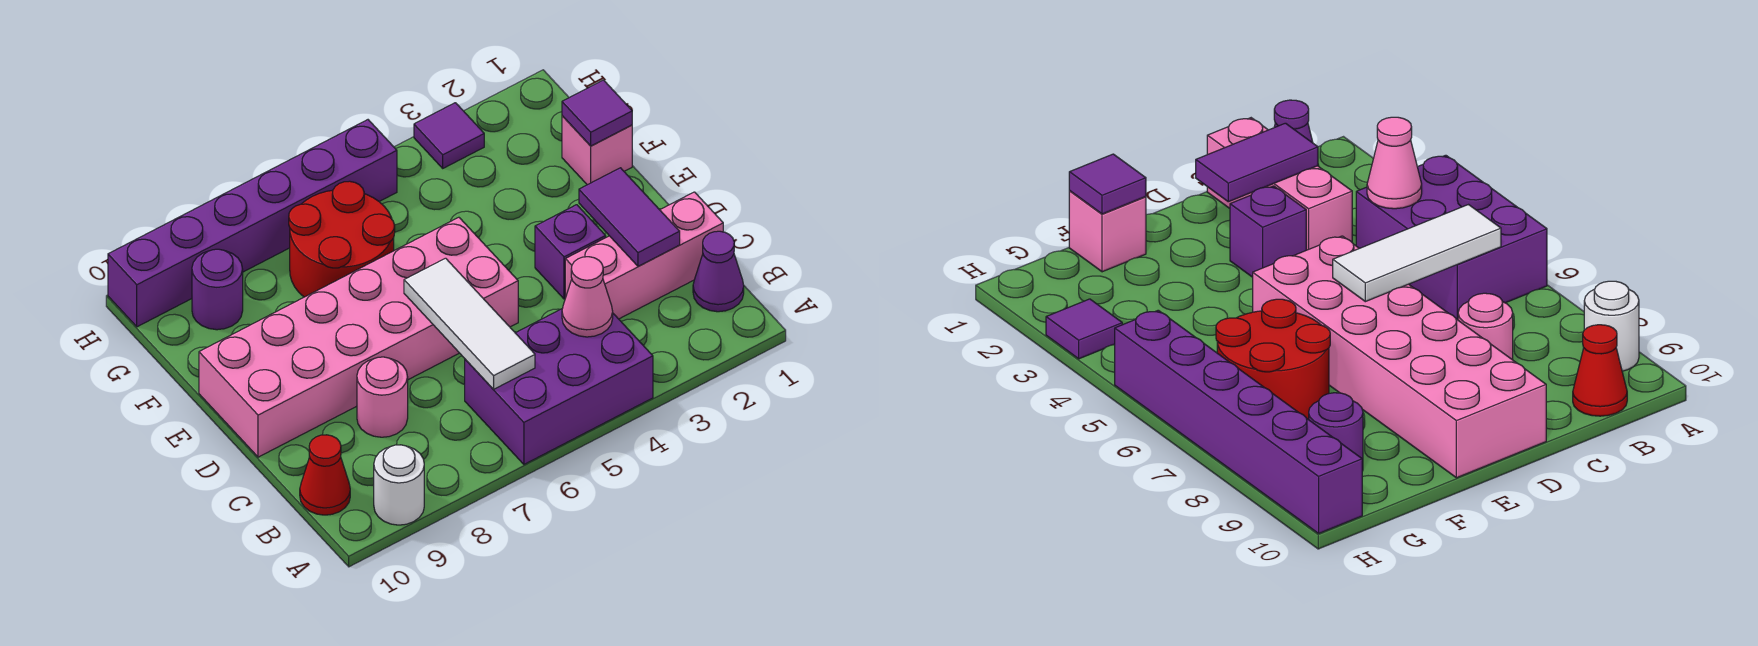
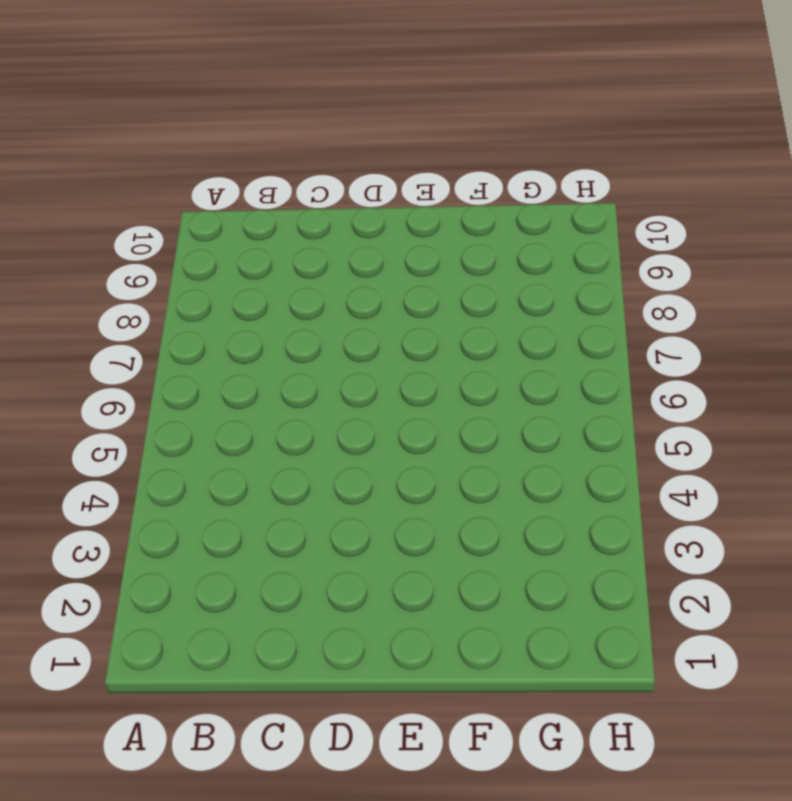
none -> purple 2x3 brick [465,309,653,464]
none -> white 1x1 round brick [374,445,424,525]
none -> purple 1x1 cone [693,231,744,312]

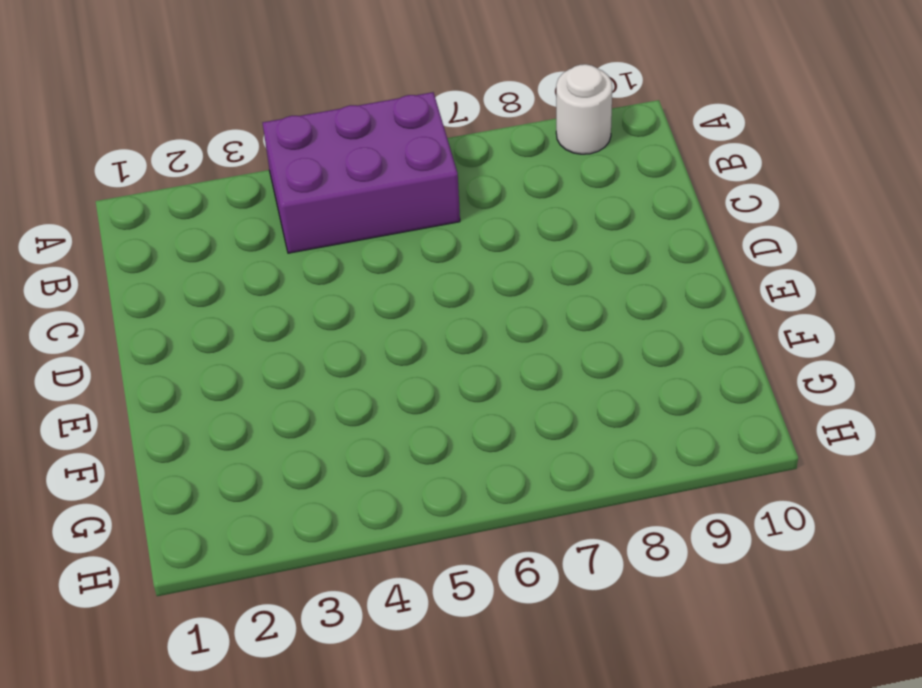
none -> purple 1x1 cone [693,231,744,312]
none -> red 1x1 cone [300,435,350,515]
none -> pink 1x3 brick [565,192,723,319]

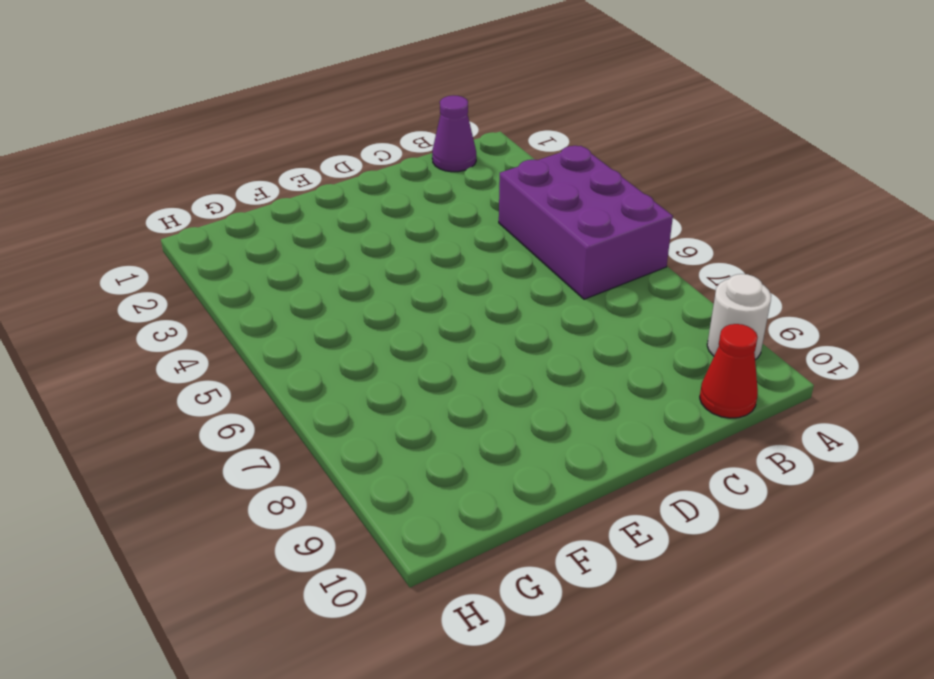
none -> pink 1x3 brick [565,192,723,319]
none -> pink 1x1 round brick [357,357,408,437]
none -> purple 1x1 brick [535,205,606,299]

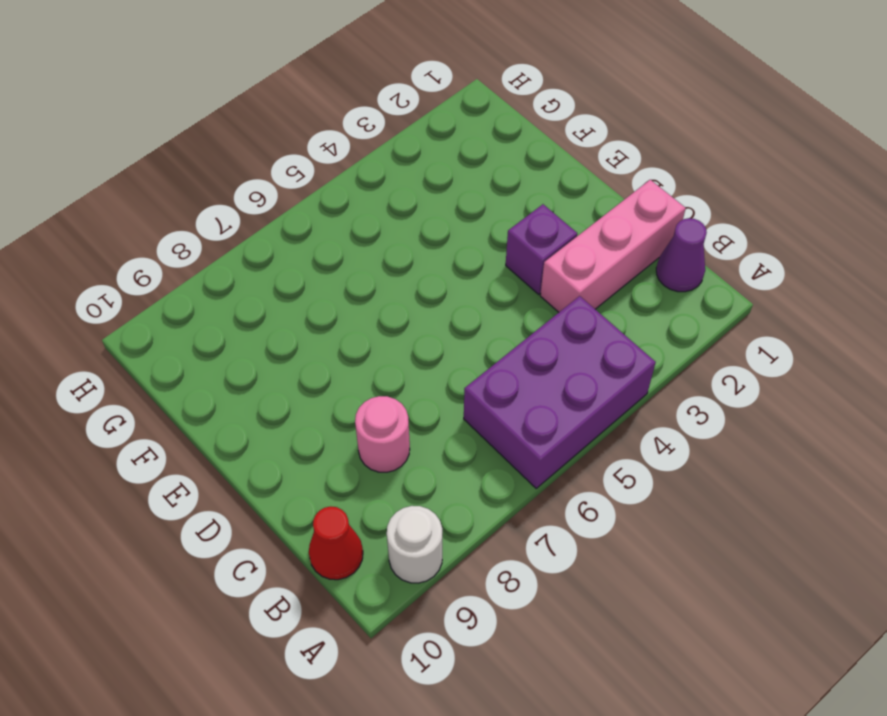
none -> pink 2x6 brick [199,217,518,457]
none -> pink 1x1 brick [562,116,632,185]
none -> red 2x2 round brick [289,181,395,297]

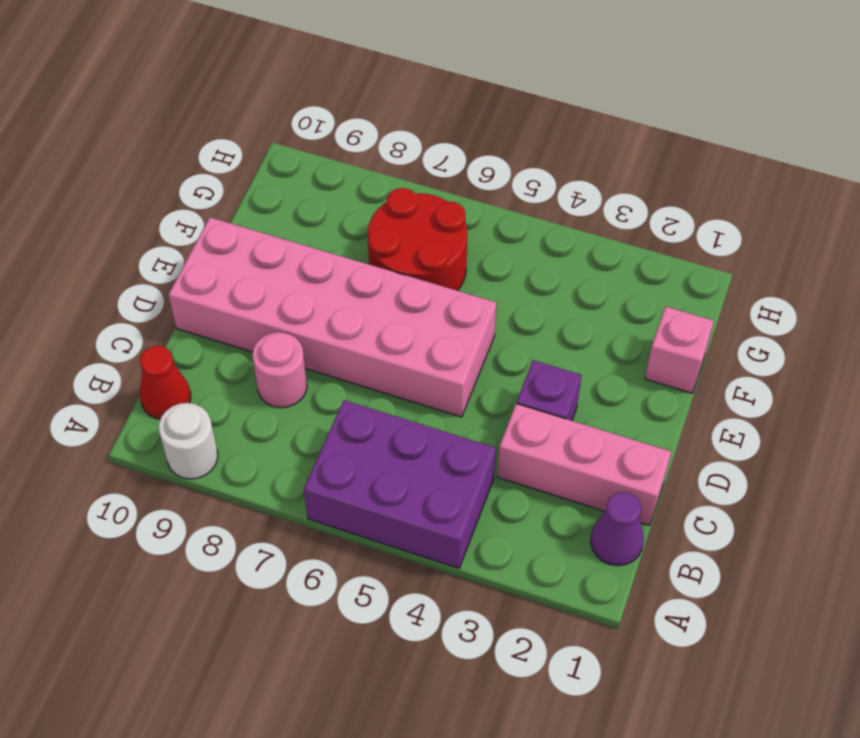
none -> purple 1x1 round brick [192,249,243,330]
none -> purple 1x1 tile [414,103,484,168]
none -> purple 1x6 brick [108,120,397,327]

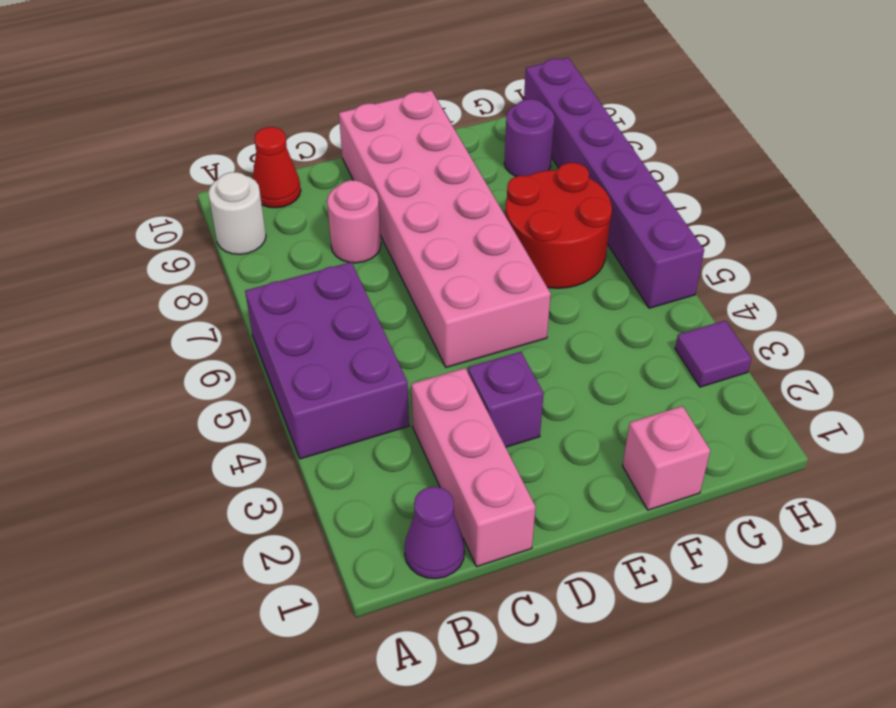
none -> pink 1x1 cone [562,257,613,337]
none -> white 1x3 tile [404,258,535,389]
none -> purple 1x2 tile [579,168,680,267]

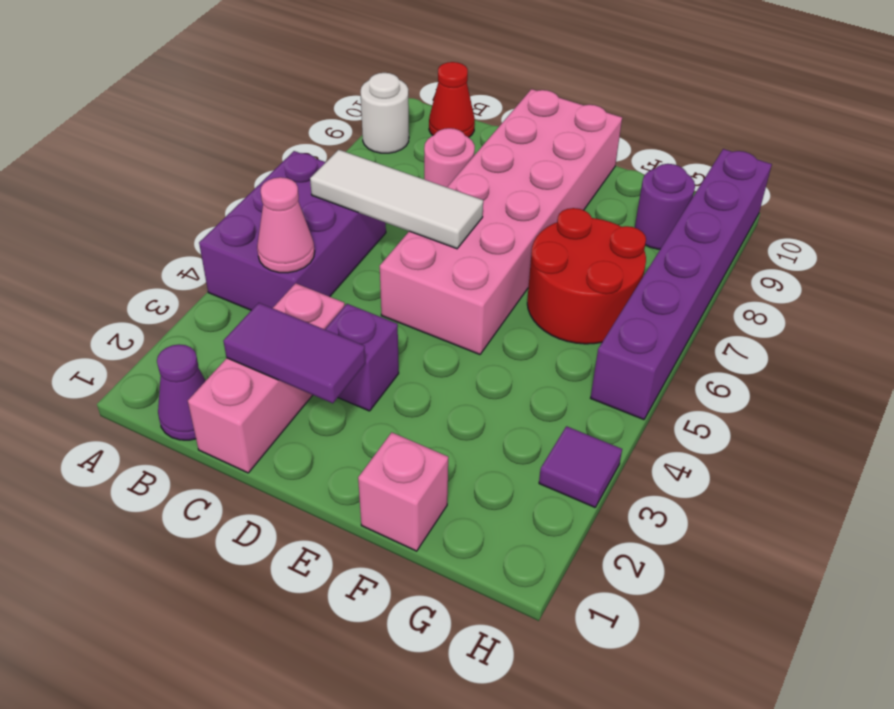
none -> purple 1x1 tile [562,80,632,146]

